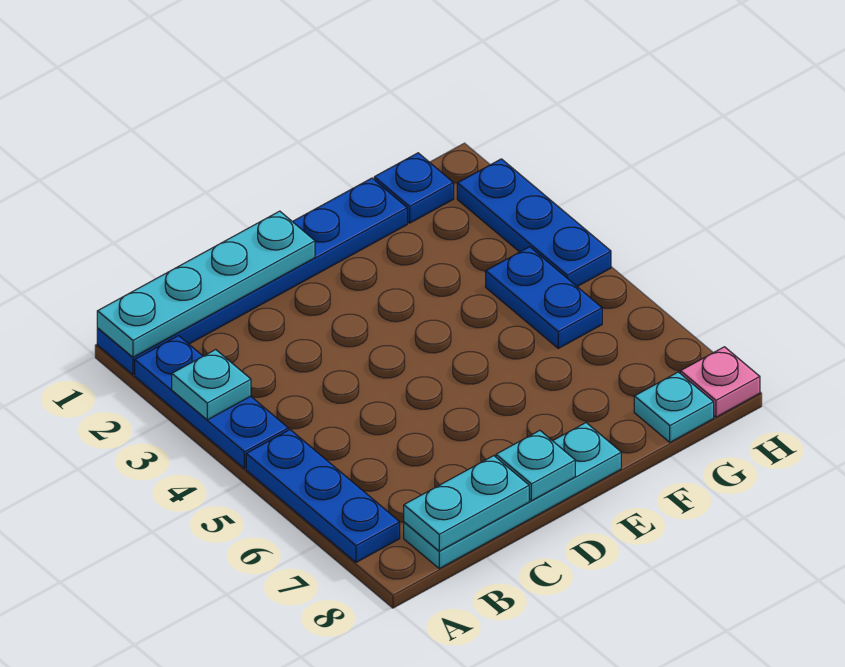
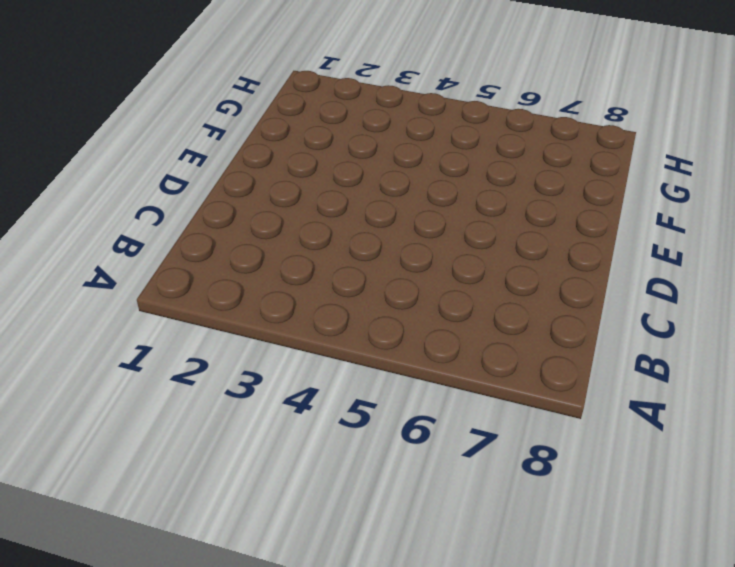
none -> blue 1x6 plate [97,178,407,375]
none -> blue 1x3 plate [135,336,288,469]
none -> blue 1x3 plate [246,430,400,562]

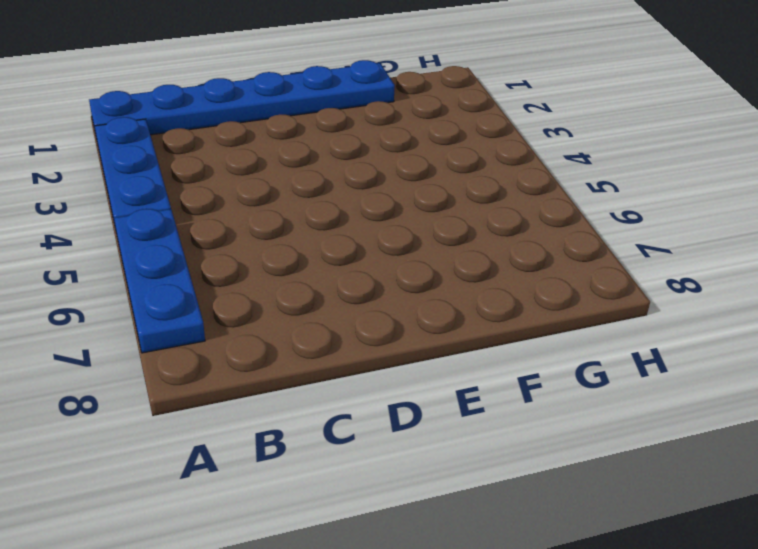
none -> cyan 1x4 plate [404,423,621,568]
none -> blue 1x1 plate [374,153,454,223]
none -> blue 1x2 plate [486,247,602,348]

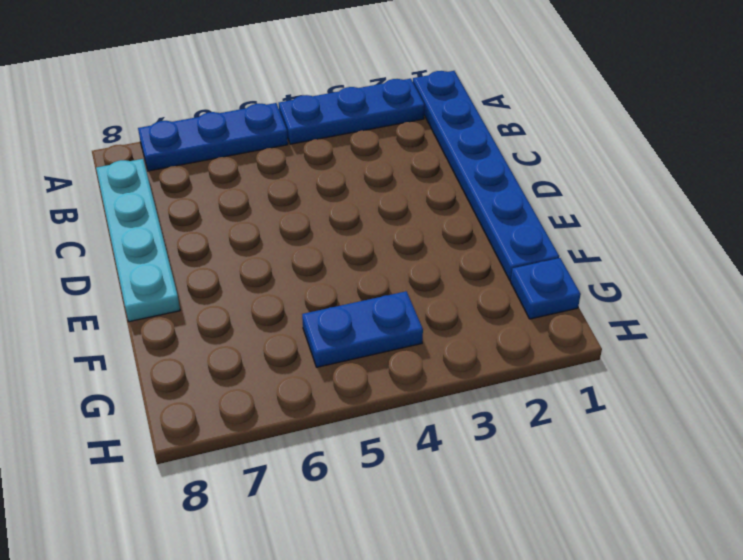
none -> cyan 1x1 plate [634,372,714,442]
none -> blue 1x3 plate [457,159,611,287]
none -> pink 1x1 plate [681,347,760,417]

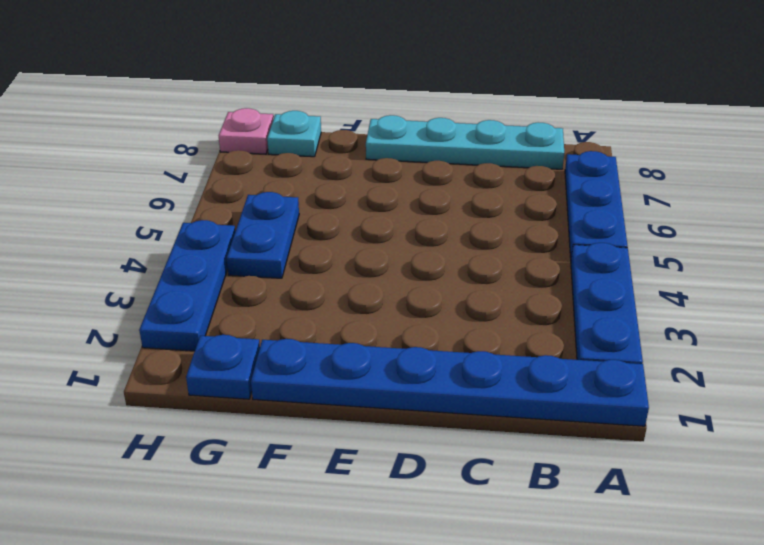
none -> cyan 1x4 plate [97,211,315,357]
none -> cyan 1x1 plate [172,350,251,420]
none -> cyan 1x2 plate [404,456,529,551]

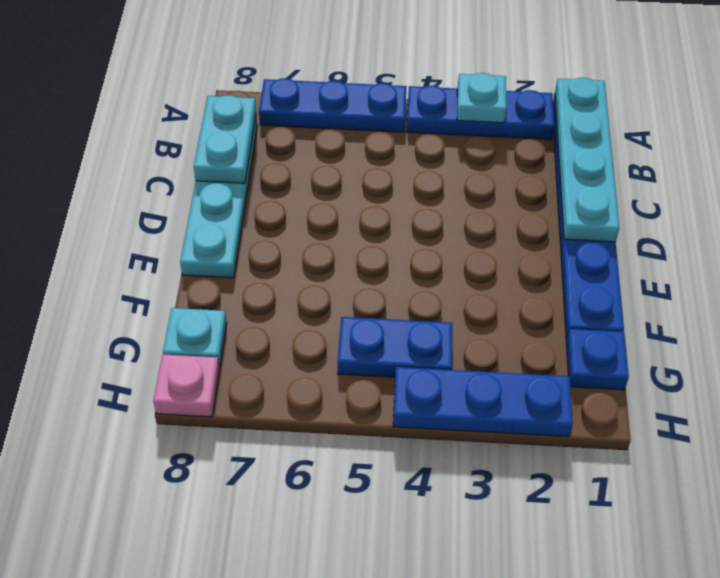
none -> cyan 1x1 plate [496,430,575,501]

